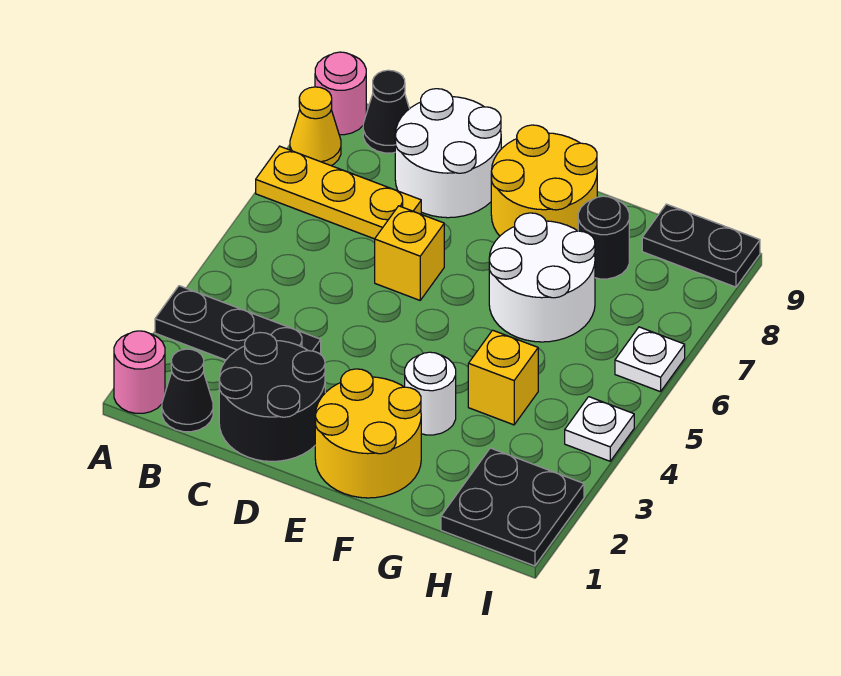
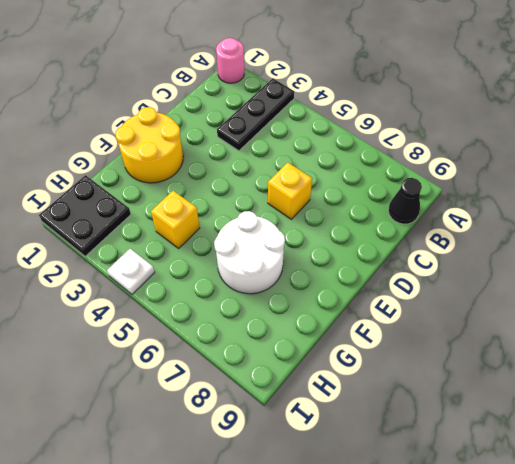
none -> yellow 1x3 plate [256,146,421,239]
none -> yellow 1x1 cone [290,87,341,166]
none -> pink 1x1 round brick [315,52,366,135]

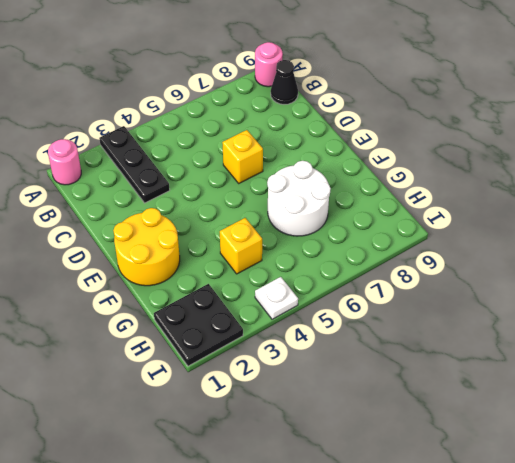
none -> yellow 1x3 plate [256,146,421,239]
none -> yellow 1x1 cone [290,87,341,166]
none -> black 1x1 cone [162,349,213,432]

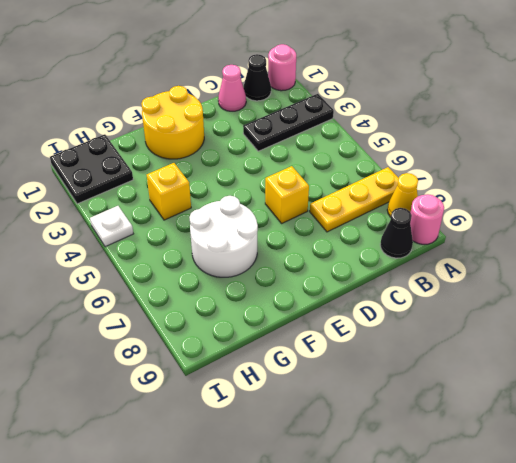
pink 1x1 cone [218,65,246,111] -> black 2x2 round brick [219,333,325,461]
none -> white 2x2 round brick [395,89,501,218]
none -> yellow 2x2 round brick [491,125,597,236]
none -> white 1x1 round brick [405,352,456,435]

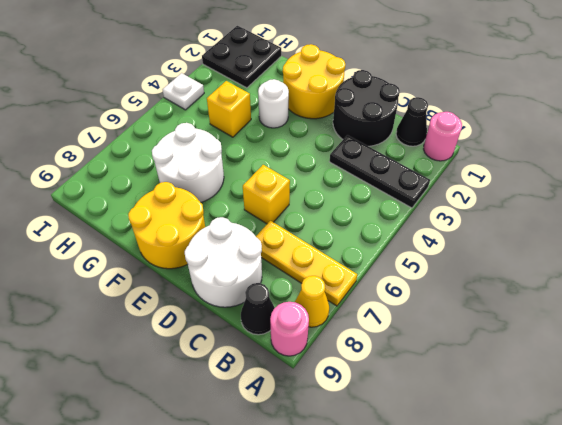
none -> black 1x1 round brick [578,196,629,279]
none -> black 1x2 plate [642,204,760,287]
none -> white 1x1 plate [615,327,685,392]

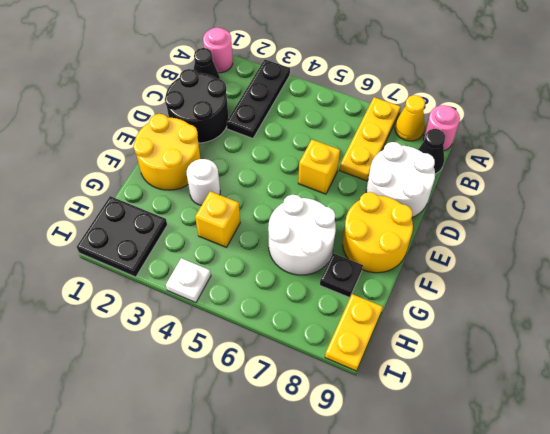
black 1x1 plate [320,253,363,298] -> black 1x1 round brick [578,196,629,279]
yellow 1x2 plate [325,294,383,371] -> black 1x2 plate [642,204,760,287]
none -> white 1x1 plate [615,327,685,392]

